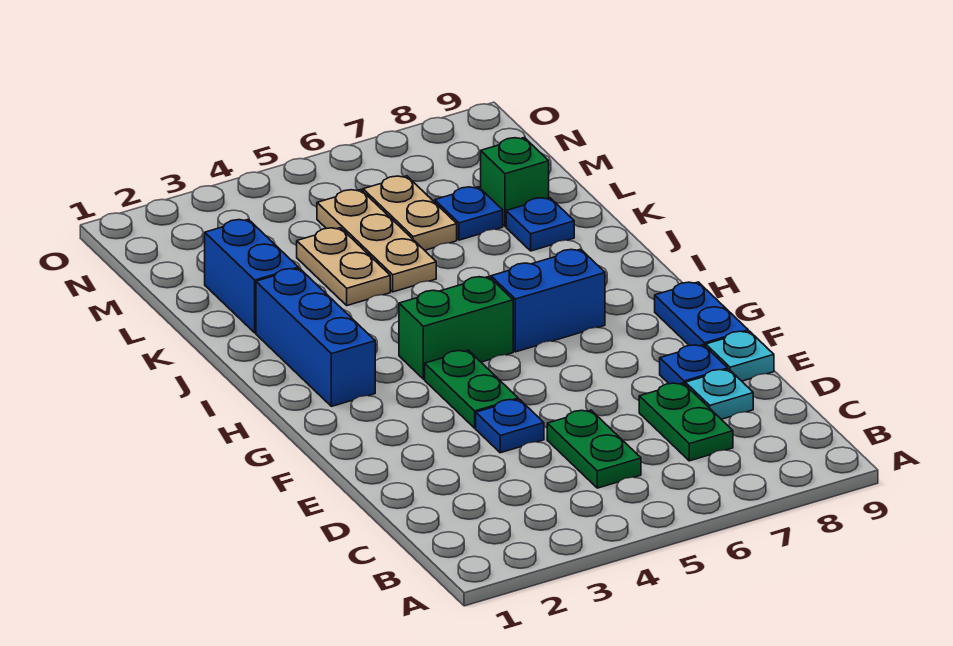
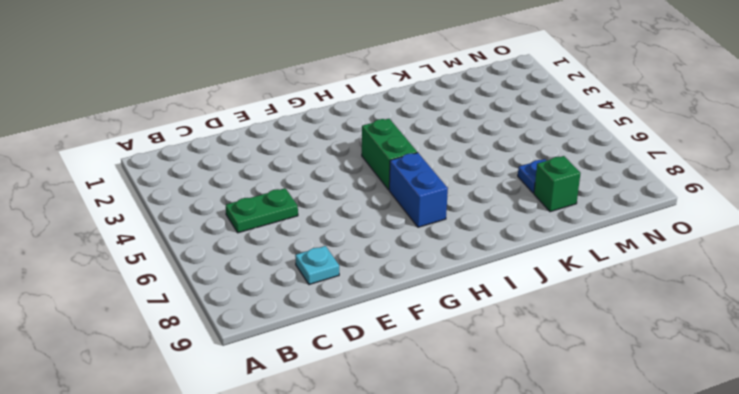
none -> green 1x2 plate [639,383,733,461]
none -> blue 1x1 plate [476,399,544,453]
none -> blue 1x1 plate [660,345,728,384]

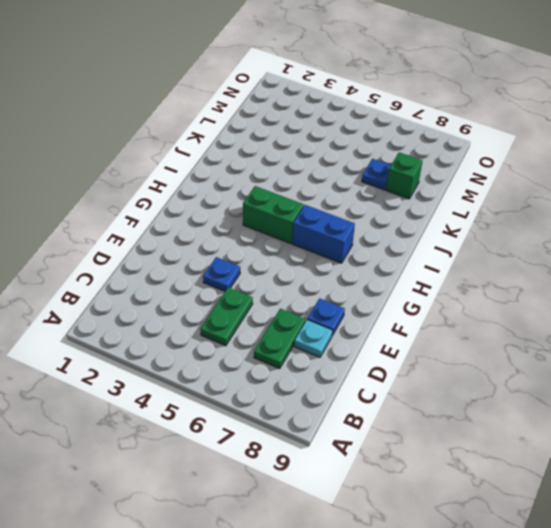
none -> cyan 1x1 plate [706,331,774,381]
none -> green 1x2 plate [425,350,518,428]
none -> blue 1x2 plate [655,282,748,347]

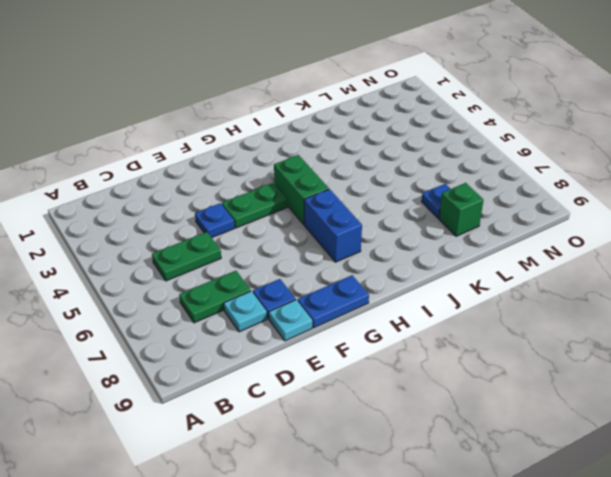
none -> blue 1x3 brick [256,268,375,406]
none -> blue 1x2 brick [205,219,298,333]
none -> tan 1x2 plate [297,228,390,305]

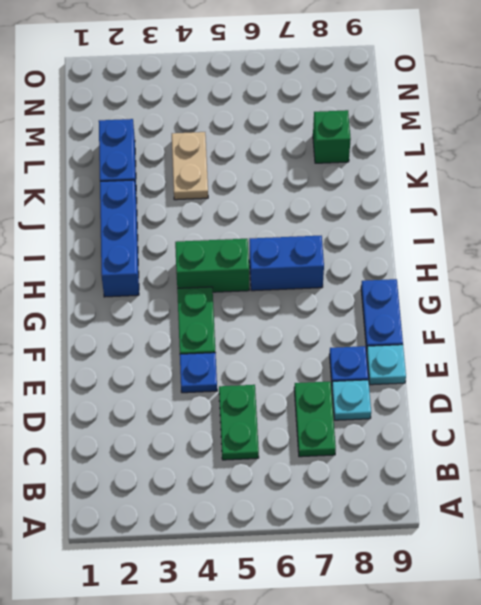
none -> tan 1x3 plate [317,190,436,292]
none -> blue 1x1 plate [506,198,574,251]
none -> tan 1x2 plate [363,176,457,250]

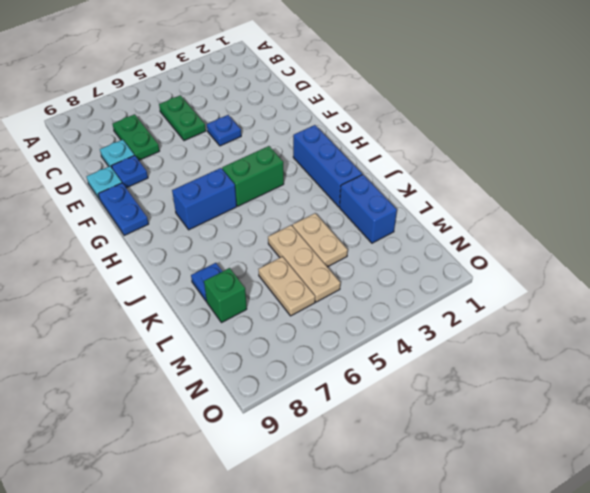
none -> green 1x2 plate [425,350,518,428]
none -> blue 1x1 plate [435,187,503,240]

